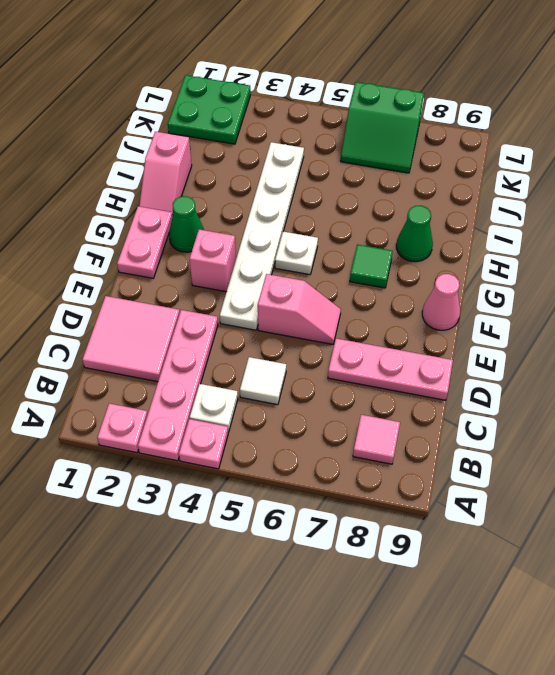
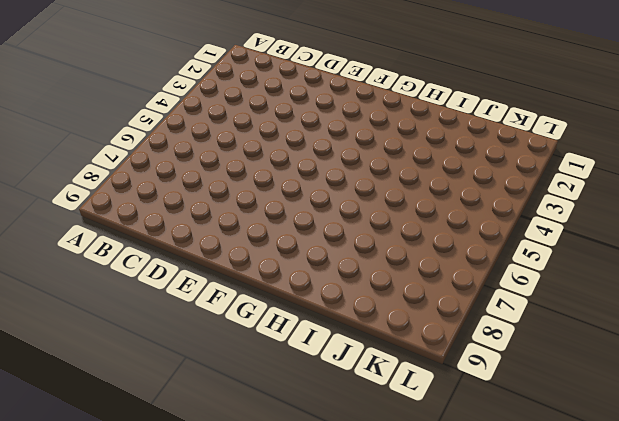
none -> pink 1x1 plate [97,403,148,453]
none -> pink 1x4 plate [138,310,218,461]
none -> pink 1x1 plate [179,419,228,469]

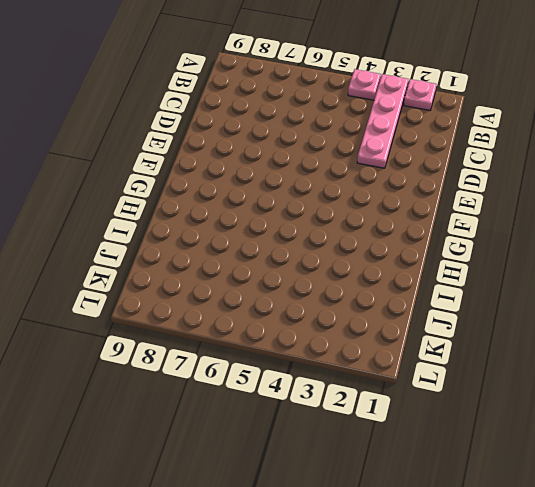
none -> white 1x1 plate [190,384,238,432]
none -> pink 1x1 tile [353,415,400,464]
none -> pink 2x2 tile [82,296,180,382]

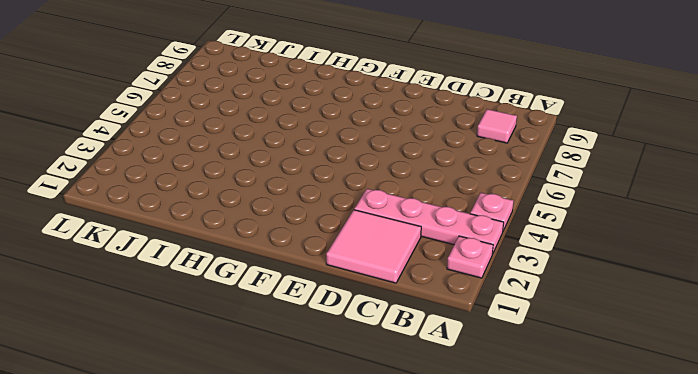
none -> white 1x1 plate [190,384,238,432]
none -> white 1x1 tile [240,357,286,405]
none -> pink 1x3 plate [328,338,453,400]

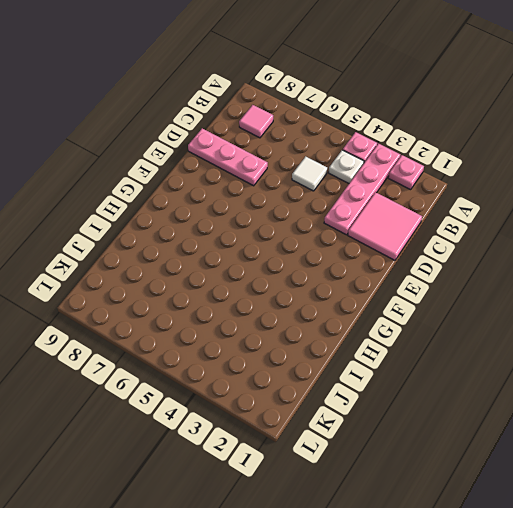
none -> white 1x6 plate [220,142,304,330]
none -> pink 1x2 slope [258,274,341,344]
none -> pink 1x2 plate [117,206,172,278]

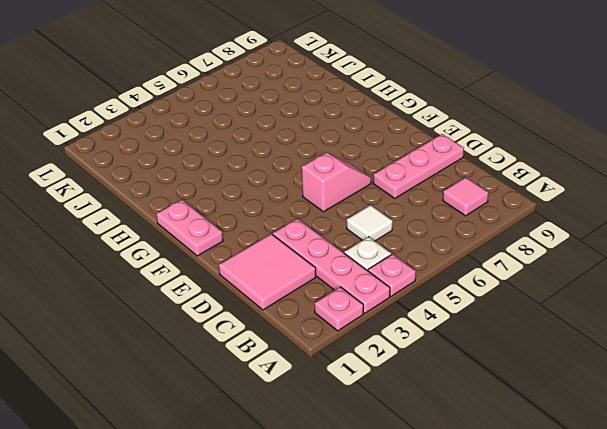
none -> white 1x6 plate [220,142,304,330]
none -> pink 1x1 brick [189,230,236,292]
none -> pink 1x1 cone [422,274,460,330]

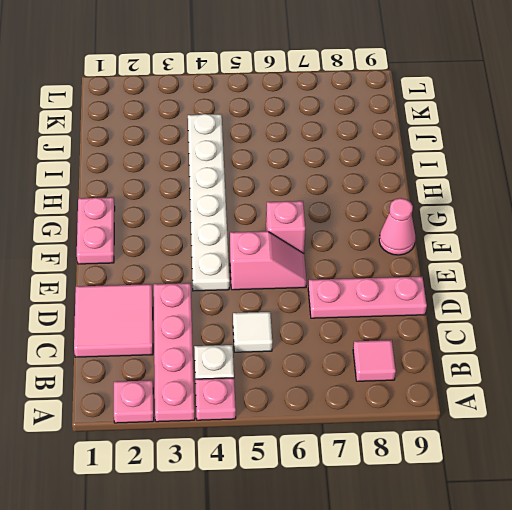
pink 1x1 brick [266,201,305,253] -> pink 1x1 brick moved to [189,230,236,292]
none -> green 1x1 cone [169,196,204,252]
none -> white 1x1 plate [275,232,318,275]
none -> green 1x1 tile [350,244,393,288]

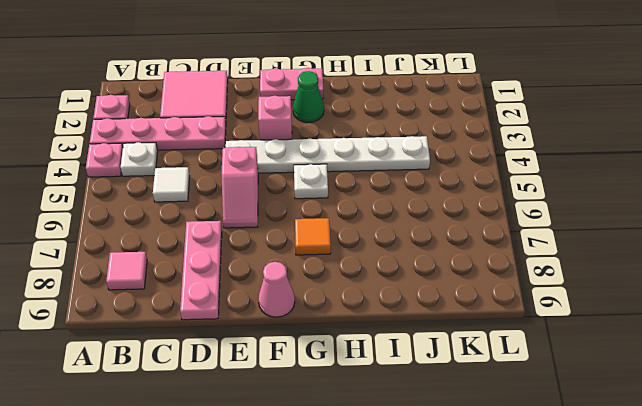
orange 1x1 tile [295,218,331,255] -> green 1x1 tile [350,244,393,288]
none -> pink 1x2 slope [139,132,192,216]
none -> green 1x1 cone [396,206,433,262]
none -> green 2x2 plate [168,75,251,144]

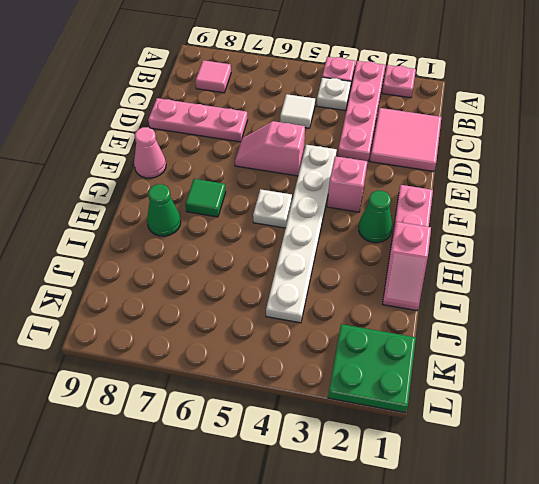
pink 1x2 slope [383,222,431,311] -> pink 1x2 slope turned to [139,132,192,216]
none -> green 2x2 slope [341,82,424,173]

